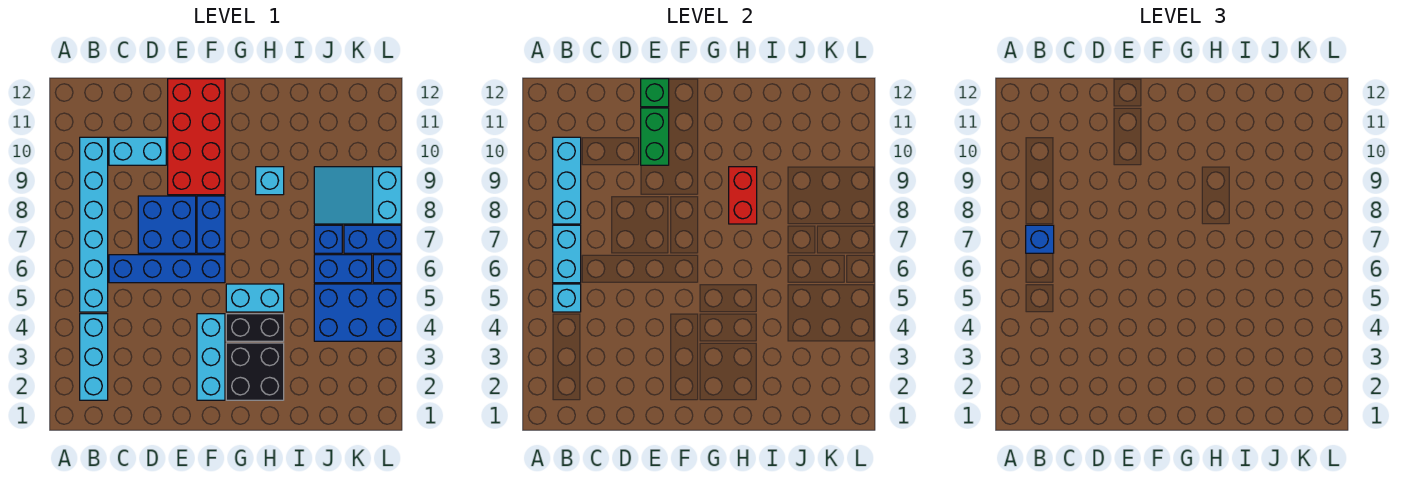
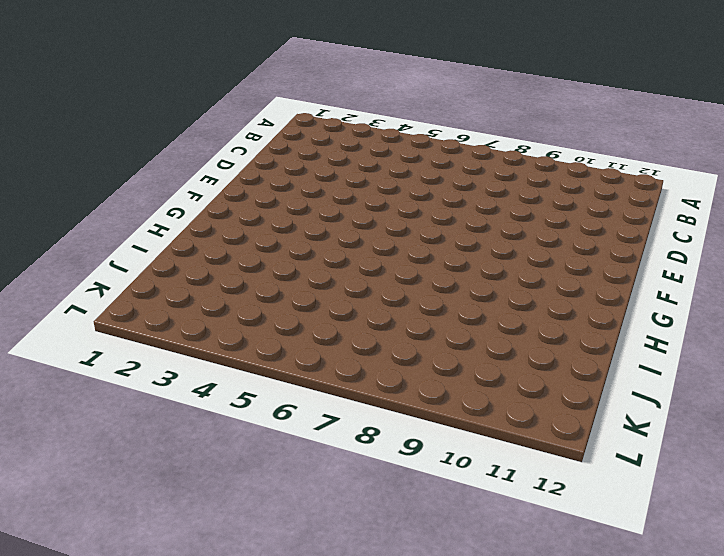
none -> cyan 1x3 brick [80,314,108,400]
none -> cyan 1x6 brick [80,137,108,312]
none -> blue 1x4 brick [109,255,225,283]

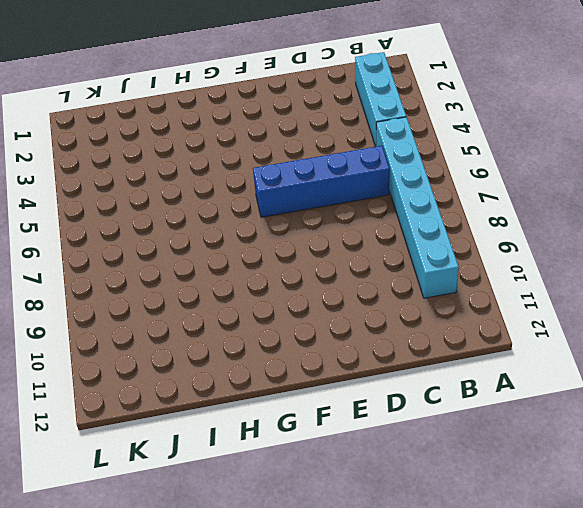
none -> cyan 1x2 brick [109,137,166,165]
none -> blue 2x2 brick [138,196,196,253]
none -> red 2x4 brick [168,79,225,195]

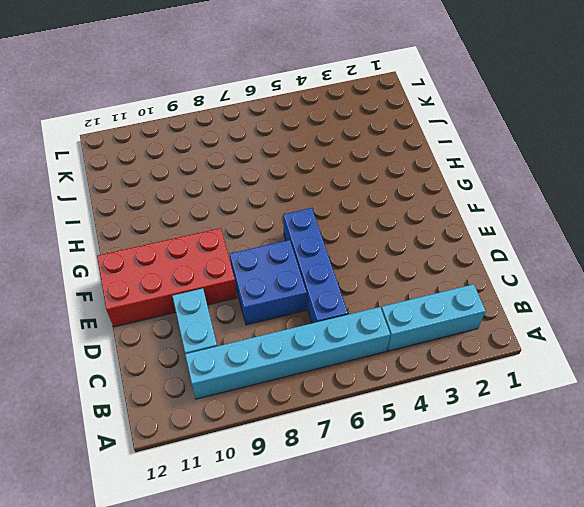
none -> cyan 1x3 brick [197,314,225,400]
none -> blue 1x2 brick [197,196,225,253]
none -> black 2x2 brick [226,343,284,400]

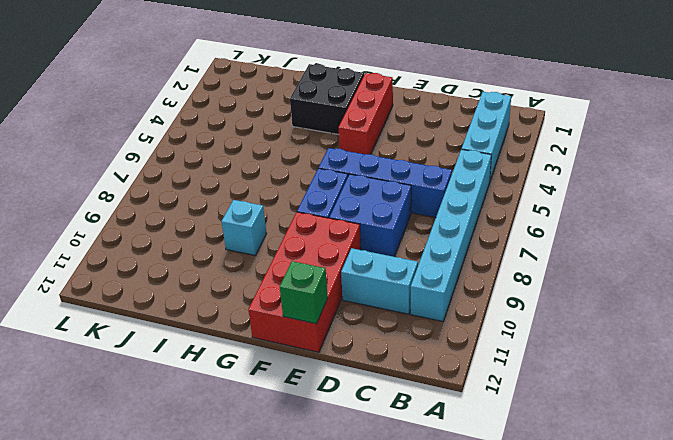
red 1x3 brick [339,73,393,155] -> cyan 1x3 brick [197,314,225,400]
none -> black 1x2 brick [226,314,284,341]
none -> cyan 1x2 brick [226,284,284,312]
none -> blue 2x3 brick [314,284,401,341]

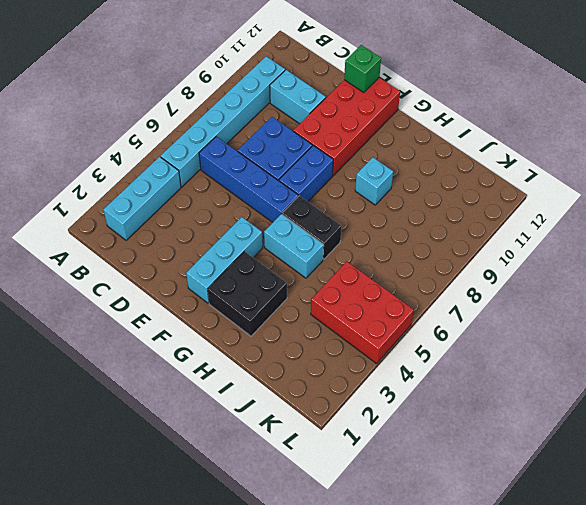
black 1x2 brick [282,196,341,259] -> black 1x2 brick moved to [226,314,284,341]
red 2x3 brick [311,261,414,363] -> blue 2x3 brick [314,284,401,341]
none -> blue 1x2 brick [314,255,372,283]
none -> blue 1x1 brick [314,225,342,253]
none -> cyan 2x3 slope [314,167,401,224]

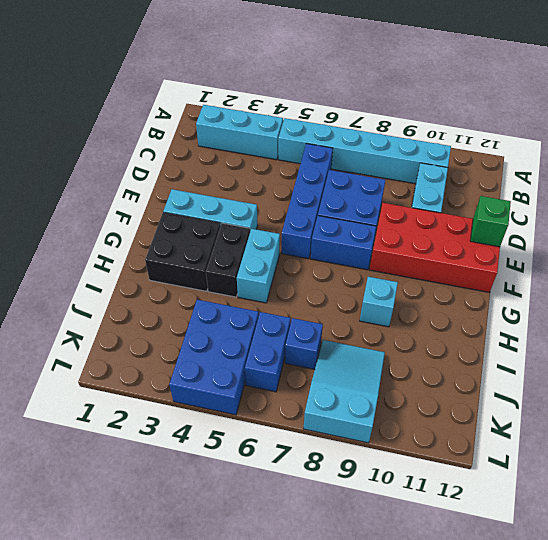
none -> blue 1x2 brick [344,225,401,253]
none -> blue 1x1 brick [373,255,401,283]
none -> cyan 1x1 brick [553,284,581,312]

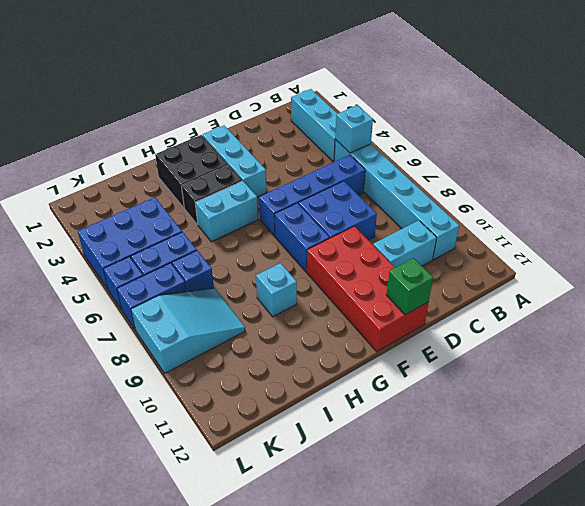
none -> cyan 1x2 brick [553,225,581,283]
none -> cyan 1x3 brick [553,137,581,224]
none -> green 1x2 brick [641,108,669,165]

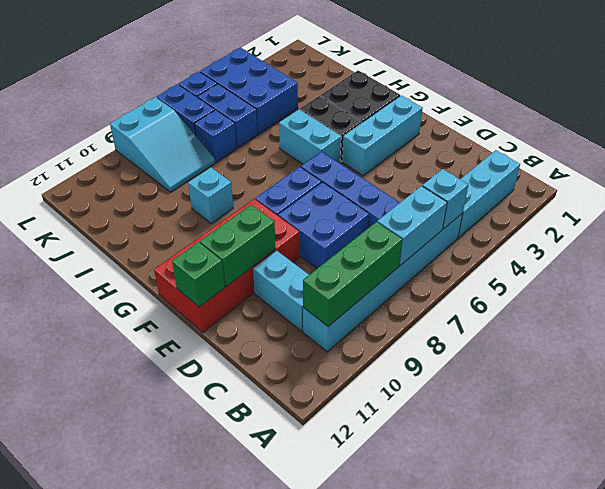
green 1x3 brick [303,222,402,326] -> cyan 1x3 brick [553,137,581,224]
none -> red 1x2 brick [729,167,757,224]
none -> blue 1x1 brick [1026,225,1054,253]

